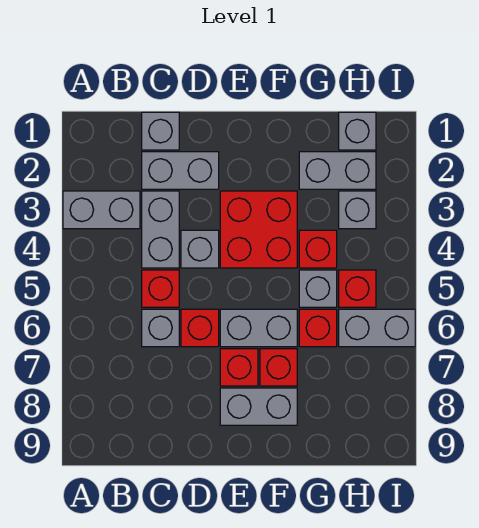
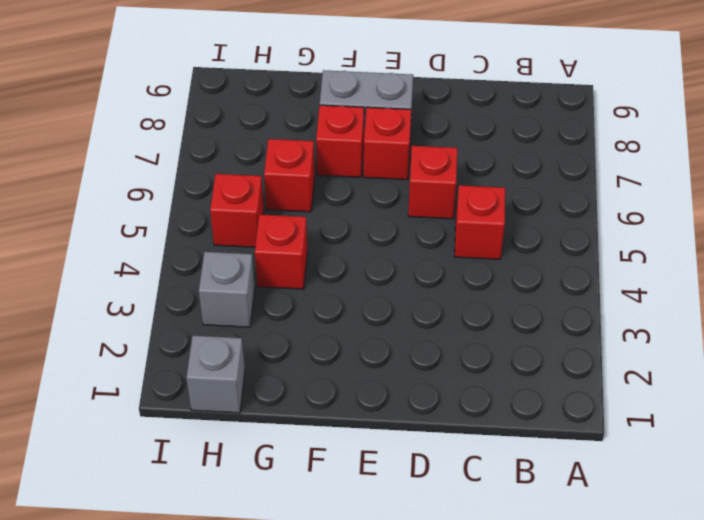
none -> grey 1x2 brick [63,191,140,229]
none -> grey 1x1 brick [142,112,179,150]
none -> grey 1x2 brick [142,152,219,189]

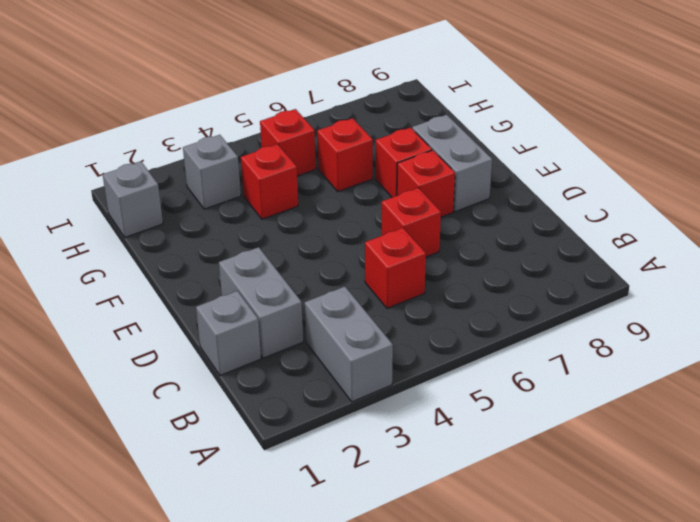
none -> grey 1x2 brick [142,191,179,268]
none -> grey 1x1 brick [142,309,179,347]
none -> grey 1x1 brick [181,230,219,268]

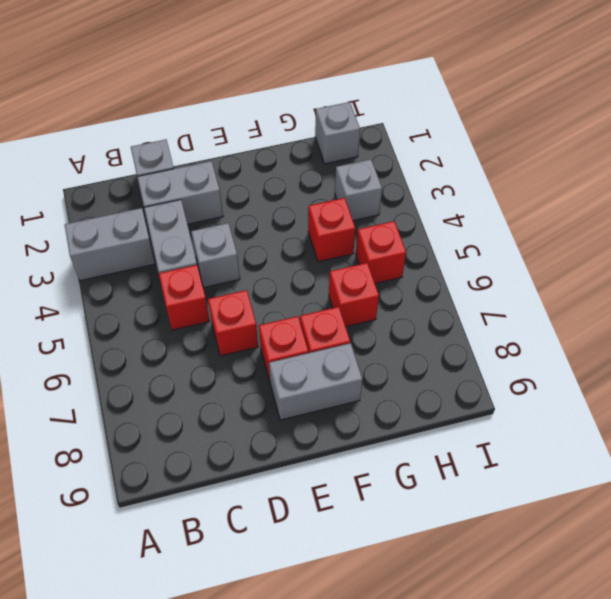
none -> grey 1x1 brick [142,309,179,347]
none -> red 2x2 brick [220,191,297,268]
none -> grey 1x2 brick [220,309,297,347]

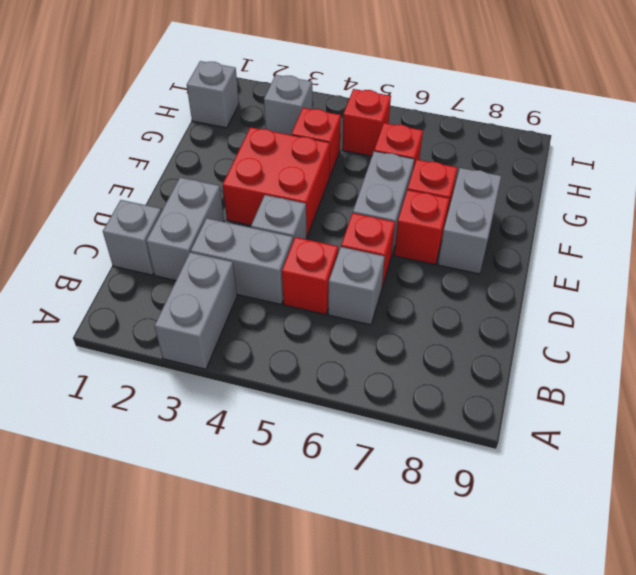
none -> grey 1x2 brick [299,152,376,189]
none -> grey 1x1 brick [299,270,337,307]
none -> grey 1x2 brick [339,309,415,347]

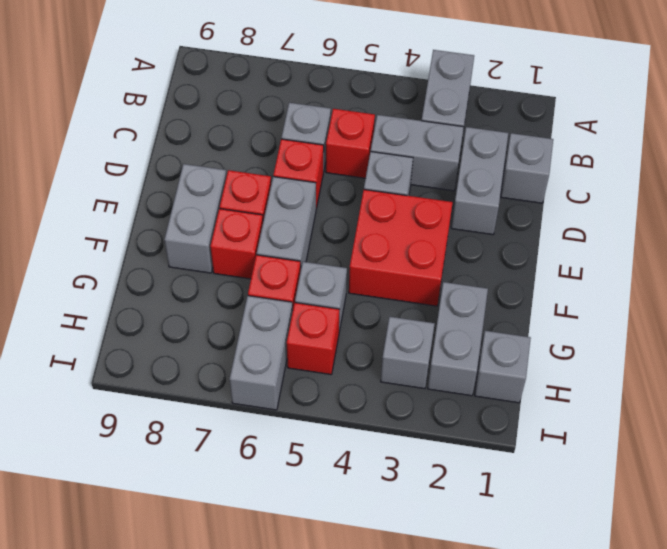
none -> red 1x1 brick [299,230,337,268]

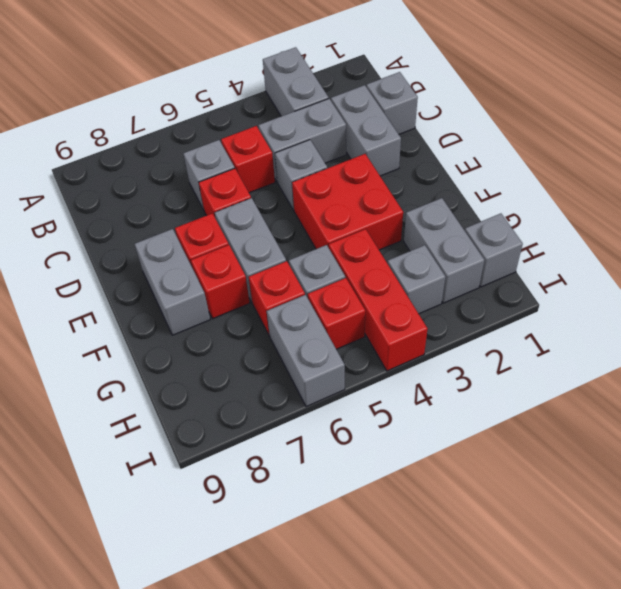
red 1x3 brick [329,229,428,371] -> red 1x1 brick [299,230,337,268]

